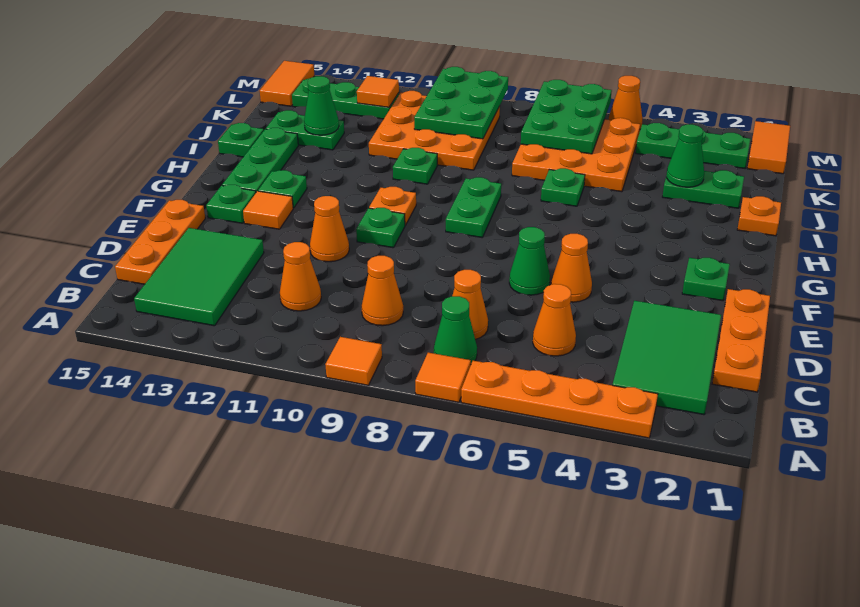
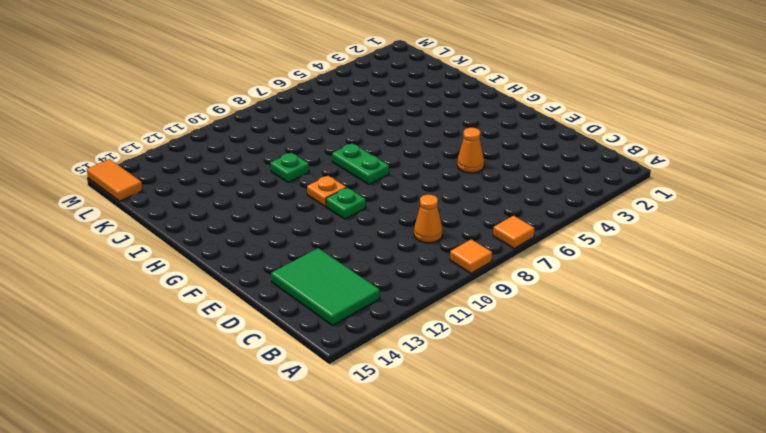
none -> orange 1x4 plate [461,361,658,438]
none -> green 2x3 tile [613,301,721,415]
none -> green 1x1 cone [434,296,477,364]
none -> orange 1x3 plate [712,289,770,392]

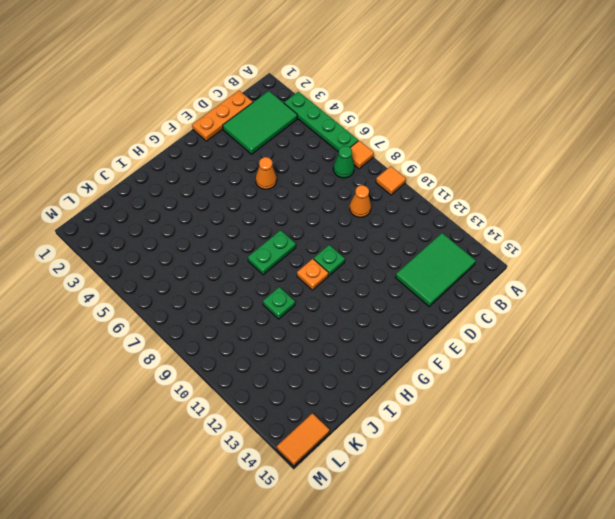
green 1x4 plate [284,92,358,152] -> orange 1x4 plate [461,361,658,438]
none -> orange 1x1 cone [533,284,576,356]
none -> orange 1x1 cone [452,270,488,340]
none -> orange 1x1 cone [280,242,321,311]
none -> orange 1x3 plate [115,200,205,284]

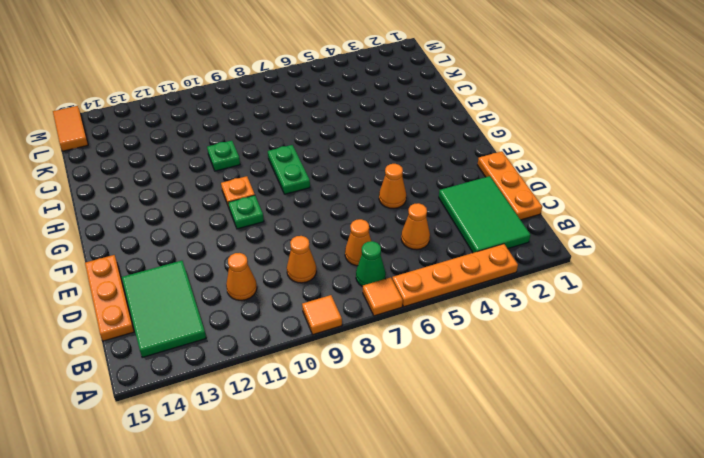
none -> green 1x1 cone [509,227,550,295]
none -> orange 1x1 cone [310,196,349,262]
none -> green 1x1 plate [682,258,730,301]
none -> orange 1x1 tile [243,191,293,229]

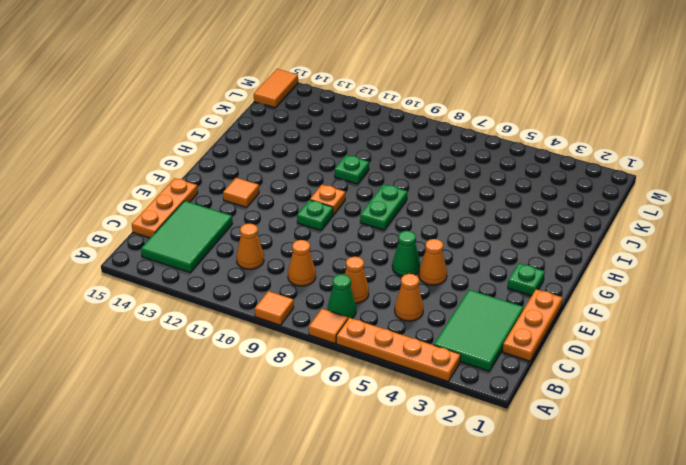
none -> orange 1x1 cone [310,196,349,262]
none -> green 1x1 plate [206,185,256,223]
none -> green 1x1 plate [258,170,307,208]
none -> green 1x3 plate [222,128,298,192]

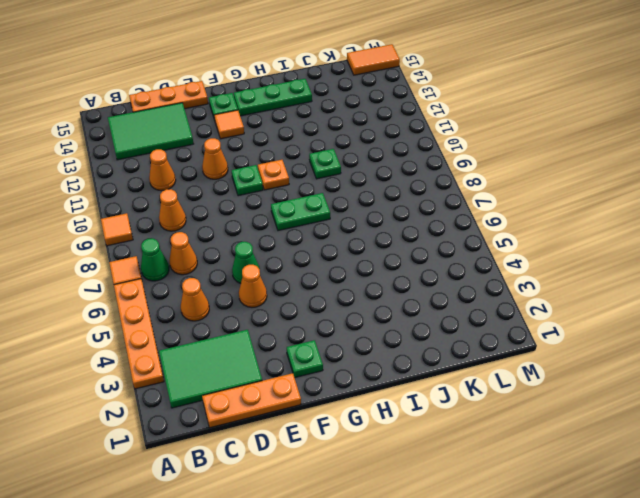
none -> green 1x1 plate [258,170,307,208]
none -> orange 1x1 plate [737,196,781,236]
none -> green 1x1 plate [541,168,585,206]
none -> green 1x1 plate [218,123,264,157]

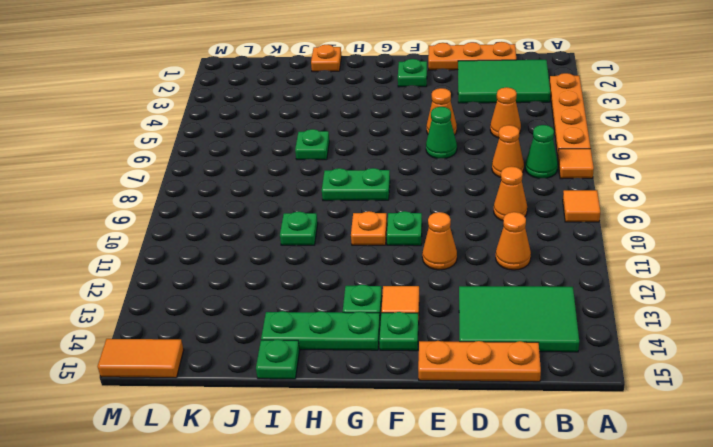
none -> green 1x2 plate [663,170,744,208]
none -> orange 3x3 plate [512,118,640,192]
none -> orange 3x3 plate [369,91,500,170]
none -> green 1x2 plate [266,110,344,150]

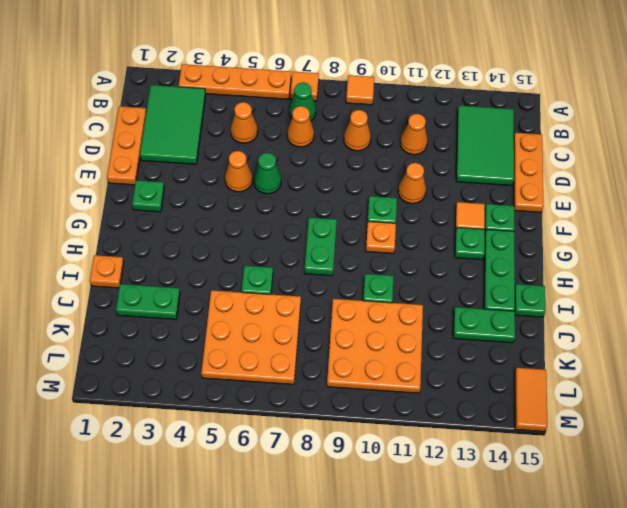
none -> orange 1x2 tile [747,121,790,174]
none -> green 1x3 plate [636,123,750,168]
none -> green 1x3 plate [292,78,399,119]
none -> orange 1x1 cone [609,76,642,129]

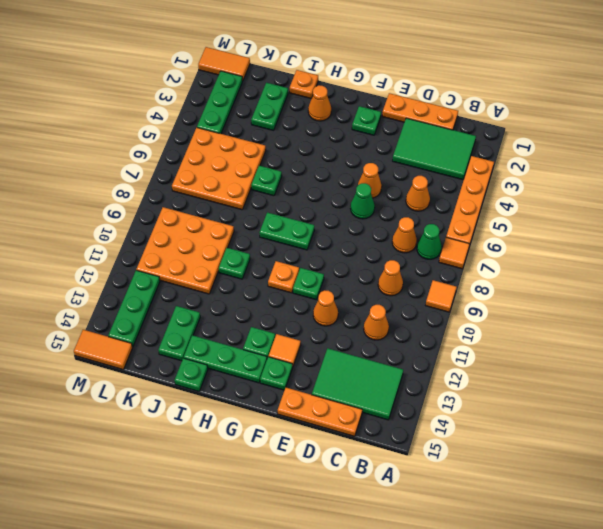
orange 1x1 cone [308,85,331,121] -> orange 1x1 cone moved to [609,76,642,129]
none -> green 1x1 cone [667,124,704,187]
none -> green 1x1 cone [304,76,339,135]
none -> green 2x3 plate [521,80,612,154]
none -> green 2x3 plate [414,67,508,139]

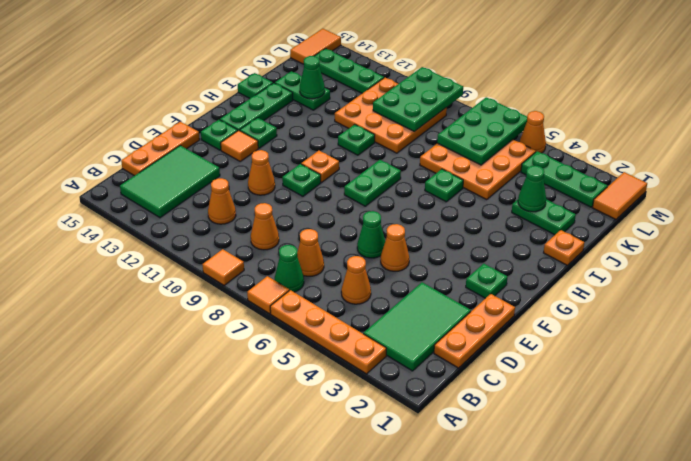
none -> orange 1x1 tile [357,76,399,107]

